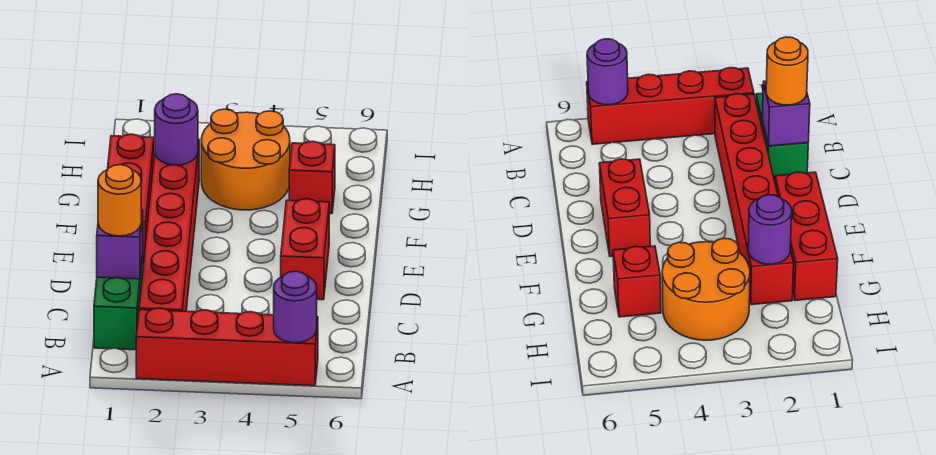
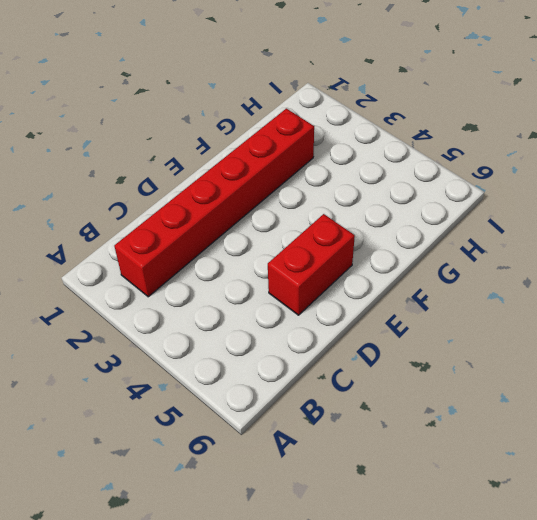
none -> red 1x4 brick [136,308,318,386]
none -> green 1x2 brick [94,253,143,350]

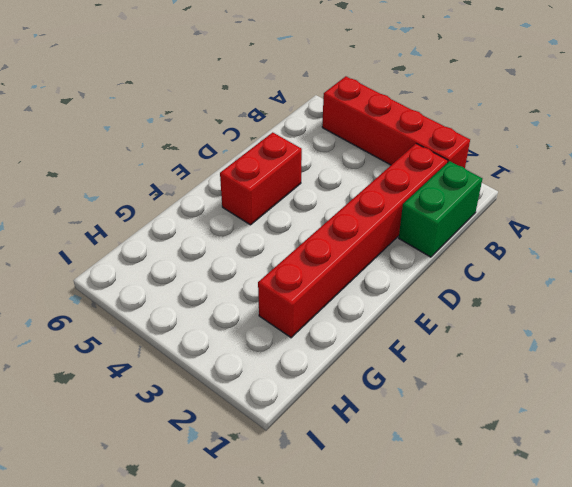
none -> red 1x3 brick [108,134,154,264]
none -> orange 2x2 round brick [201,109,290,210]

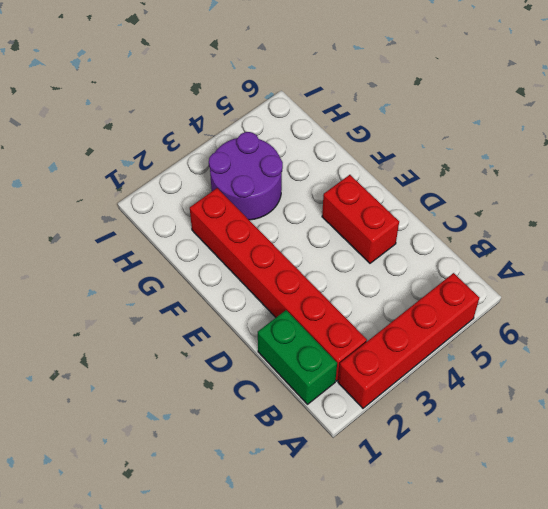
purple 2x2 round brick [209,132,283,220] -> orange 2x2 round brick [201,109,290,210]
none -> red 1x3 brick [108,134,154,264]
none -> red 1x1 brick [289,141,335,214]

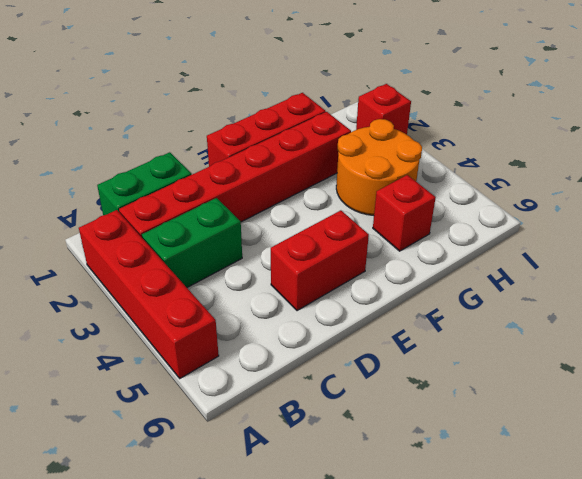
green 1x2 brick [142,198,242,287] -> none
red 1x1 brick [356,84,411,135] -> none
none -> purple 1x1 round brick [274,271,317,343]
none -> purple 1x1 brick [97,210,143,279]

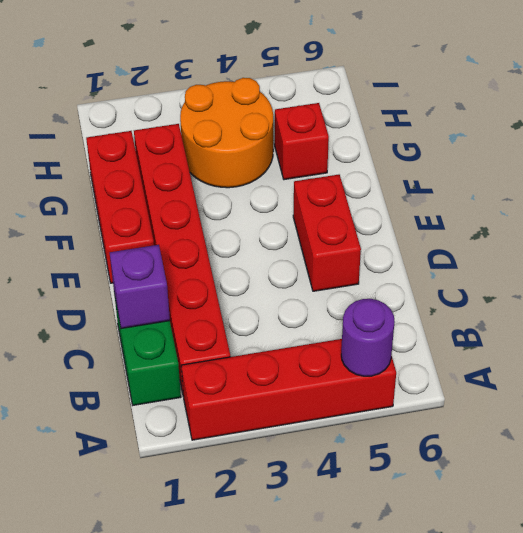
none -> purple 1x1 round brick [155,94,198,165]
none -> orange 1x1 round brick [98,165,141,236]

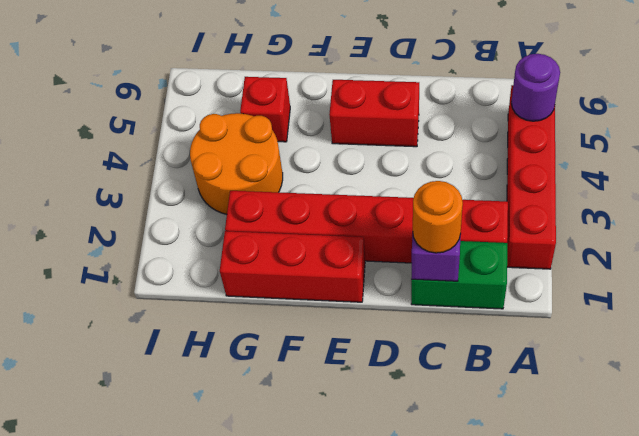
none -> purple 1x1 round brick [155,94,198,165]

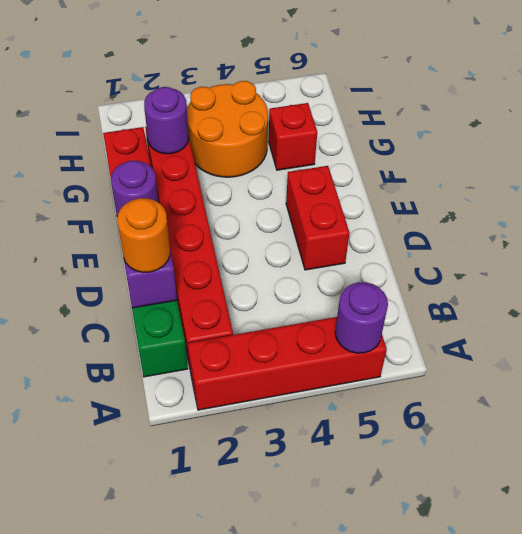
purple 1x1 round brick [111,161,158,216] -> none

